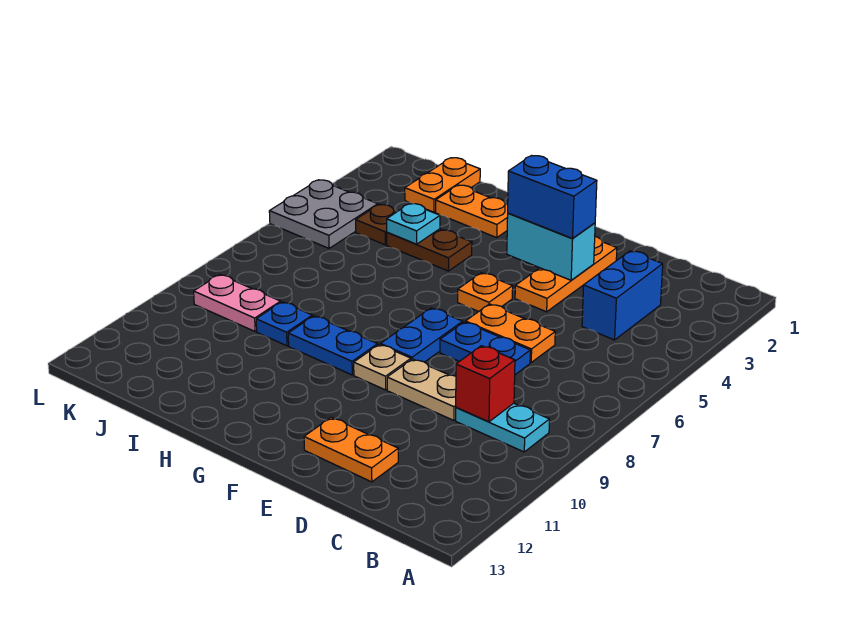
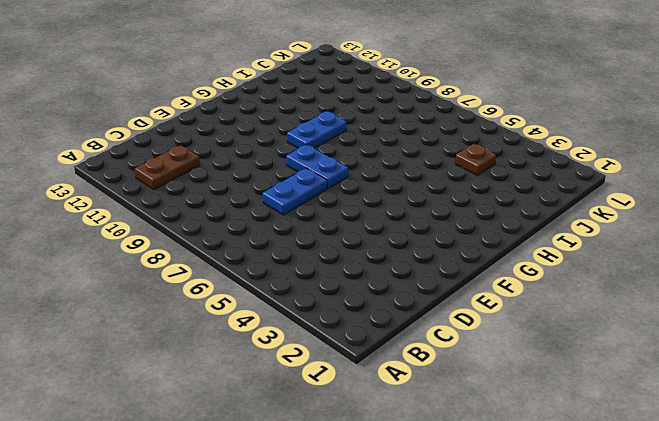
brown 1x2 plate [135,145,200,190] -> brown 1x2 plate moved to [387,229,472,271]
none -> cyan 1x2 plate [456,403,549,452]
none -> blue 1x2 brick [582,251,663,340]
none -> orange 1x2 plate [466,304,555,362]

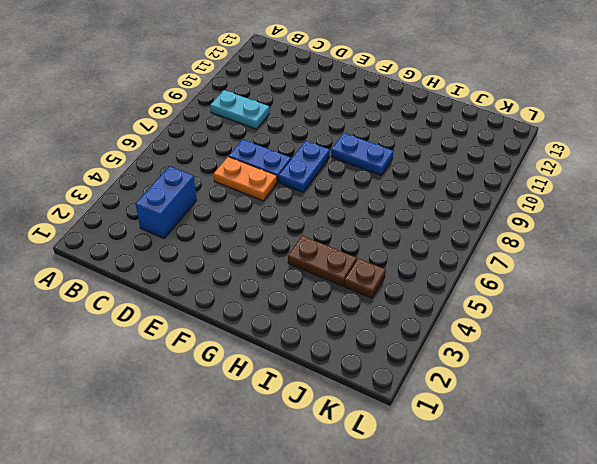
none -> tan 1x2 plate [387,359,456,420]
none -> orange 1x2 plate [304,417,398,482]
none -> orange 1x3 plate [515,237,617,312]

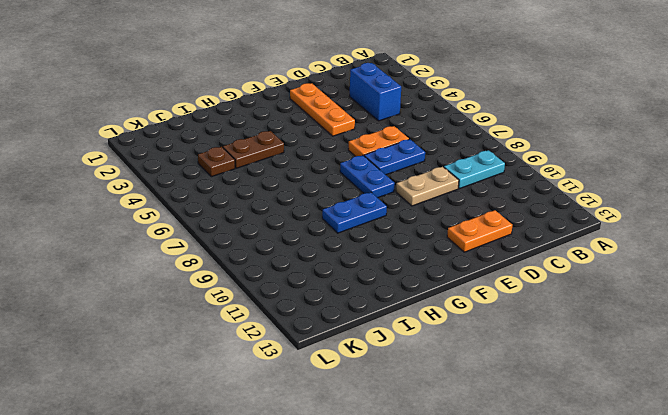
none -> orange 1x1 plate [458,273,513,312]
none -> tan 1x1 plate [354,344,411,390]
none -> orange 1x2 plate [436,185,508,238]

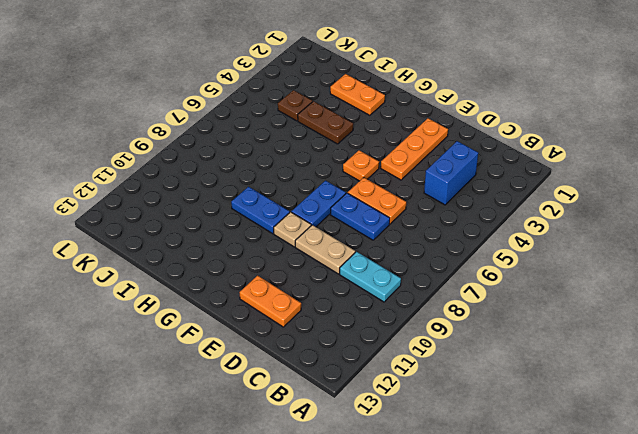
none -> blue 1x1 plate [256,302,312,346]
none -> orange 1x2 plate [405,158,480,212]
none -> pink 1x2 plate [194,275,281,331]

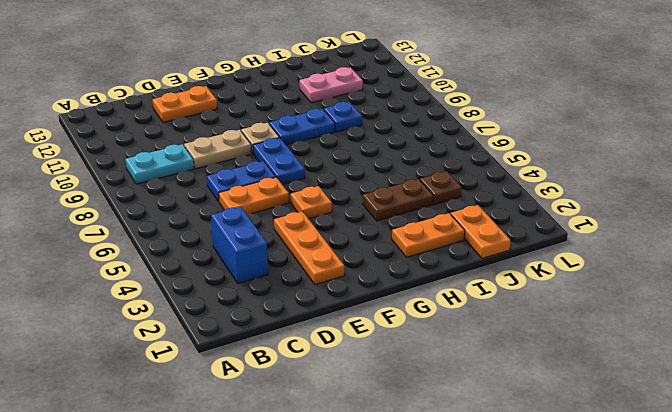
pink 1x2 plate [300,67,363,103] -> pink 1x2 plate moved to [194,275,281,331]
none -> grey 2x2 plate [269,180,378,248]
none -> red 1x1 brick [456,346,515,422]
none -> cyan 1x2 brick [507,213,595,280]

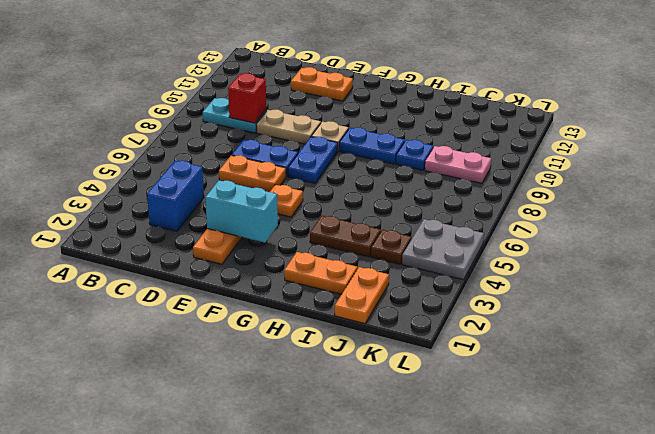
none -> cyan 1x1 plate [387,203,440,244]
none -> blue 1x2 brick [508,156,597,238]

